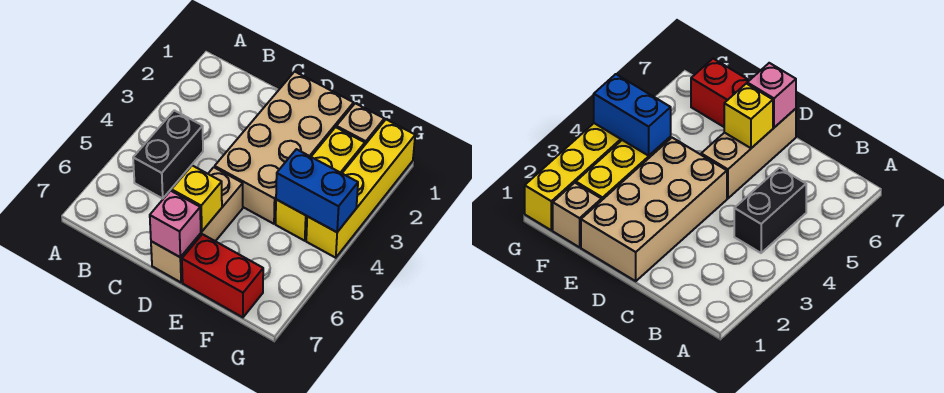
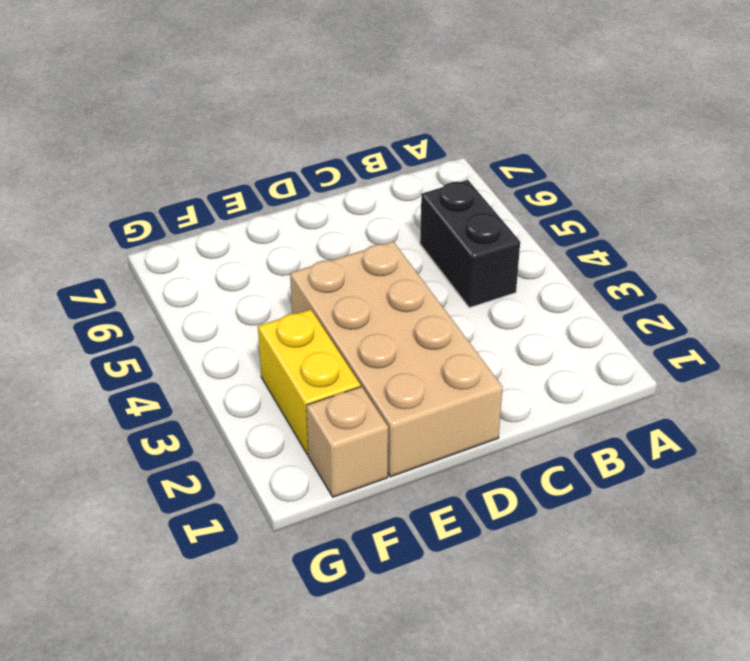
yellow 1x2 brick [258,309,361,454] -> yellow 1x3 brick [276,127,365,241]
none -> tan 1x3 brick [151,167,243,282]
none -> red 1x2 brick [182,234,263,317]

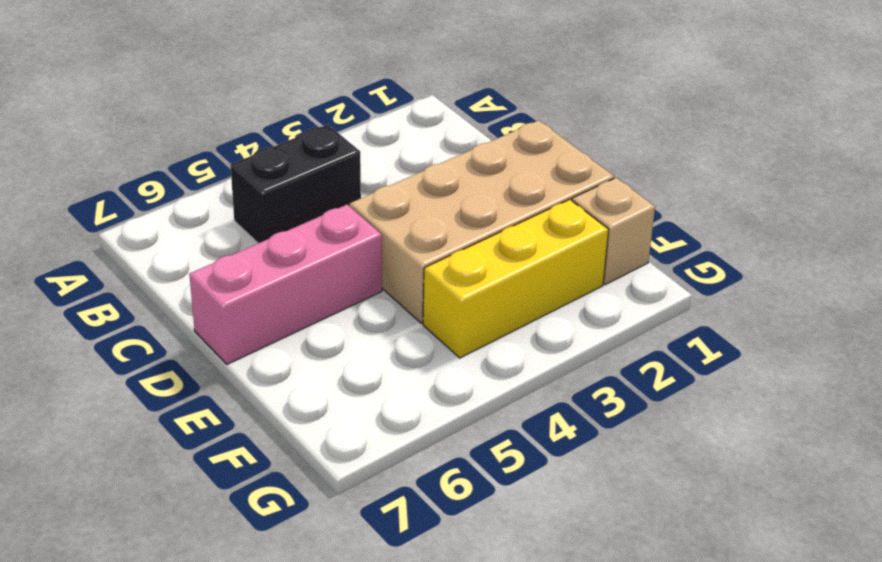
pink 1x3 brick [189,205,382,364] -> tan 1x3 brick [151,167,243,282]
none -> red 1x2 brick [182,234,263,317]
none -> yellow 1x4 brick [306,120,415,258]

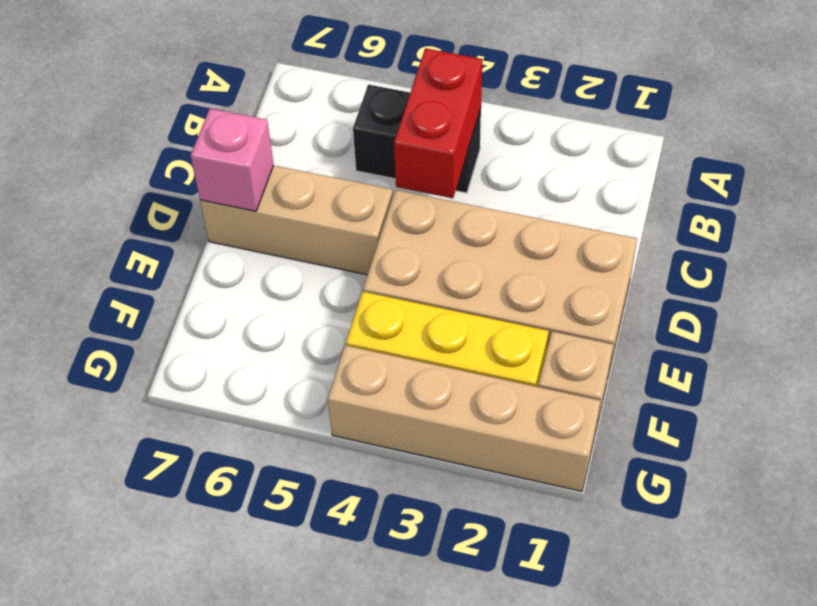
red 1x2 brick [394,48,483,198] -> red 1x2 brick moved to [182,234,263,317]
tan 1x4 brick [328,345,601,491] -> yellow 1x4 brick [306,120,415,258]
none -> yellow 1x1 brick [172,166,222,231]
none -> blue 1x2 brick [276,149,358,232]

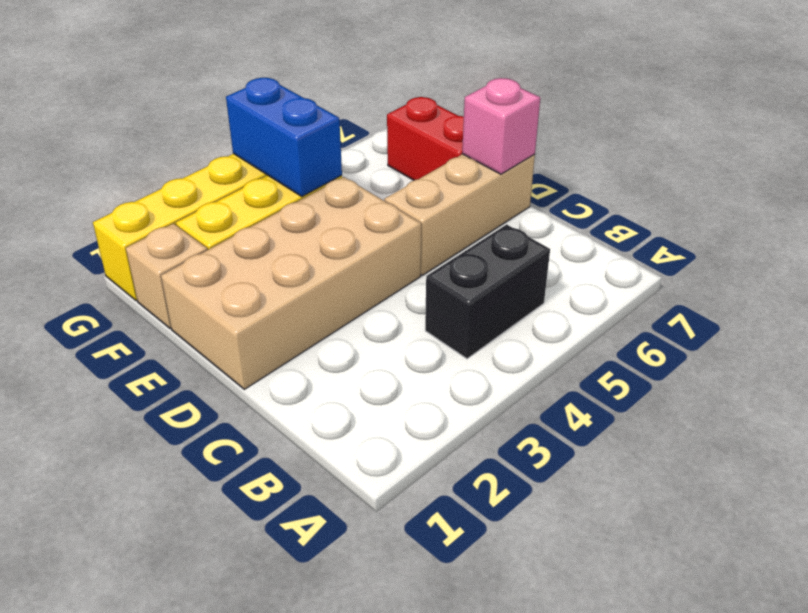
none -> yellow 1x1 brick [172,166,222,231]

